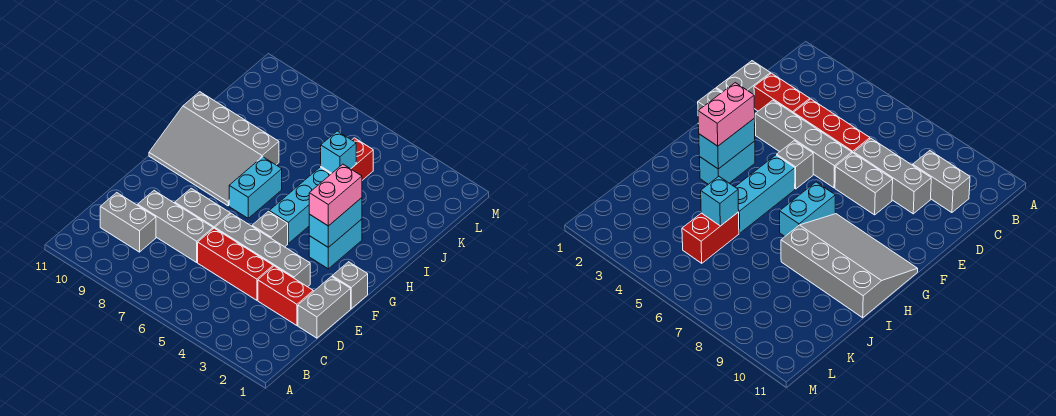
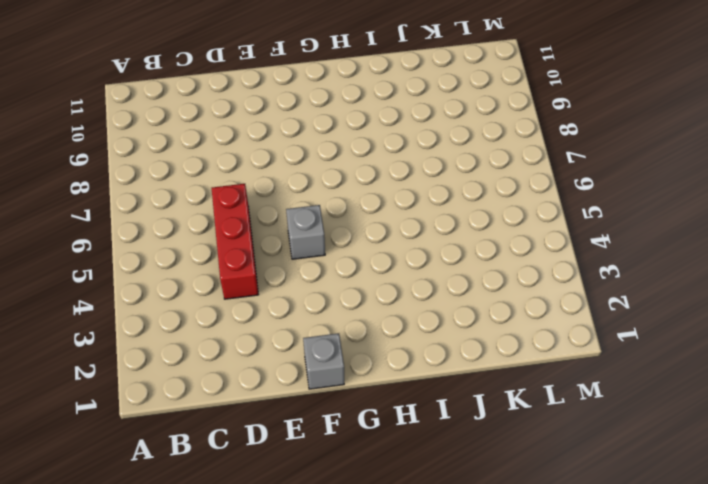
none -> grey 1x2 brick [100,193,156,252]
none -> grey 1x2 brick [298,277,351,338]
none -> red 1x2 brick [258,266,313,325]

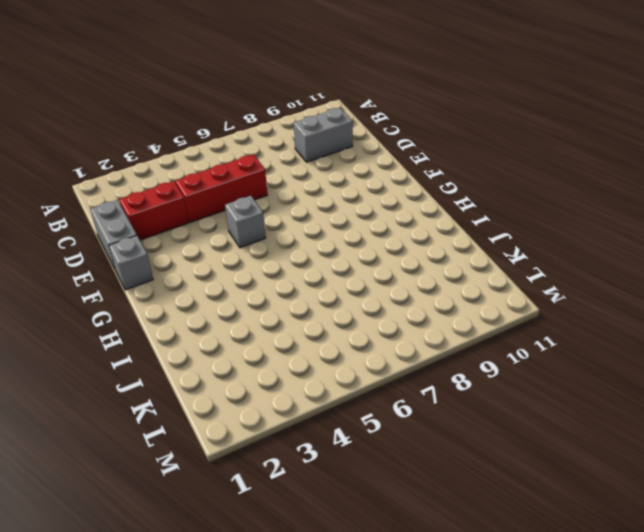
none -> grey 1x3 brick [138,191,213,262]
none -> grey 1x4 brick [215,214,310,287]
none -> grey 1x2 brick [175,188,230,229]

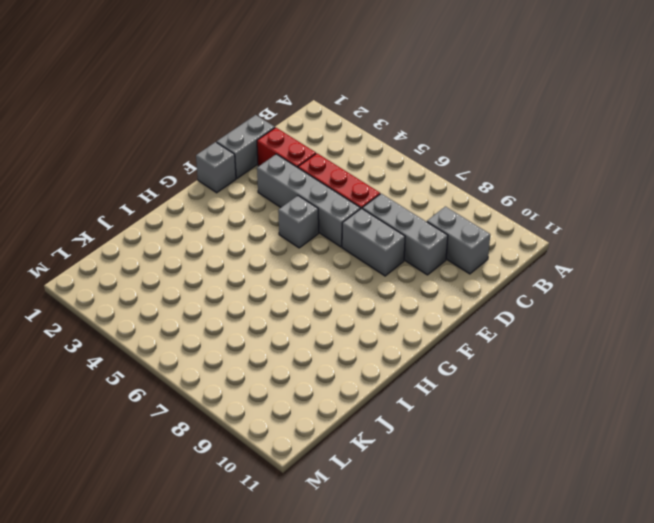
none -> cyan 1x2 brick [309,219,362,269]
none -> cyan 1x3 brick [269,167,331,243]
none -> cyan 1x2 brick [229,157,282,218]

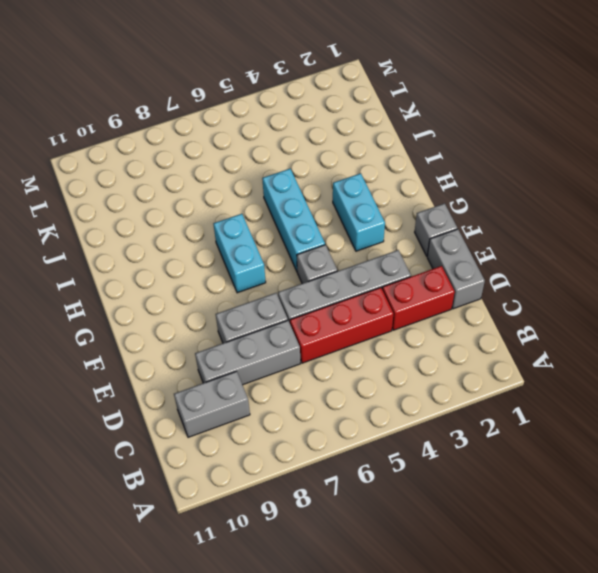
none -> grey 3x4 slope [149,92,279,206]
none -> red 1x2 brick [321,138,373,180]
none -> cyan 1x2 brick [309,198,362,247]

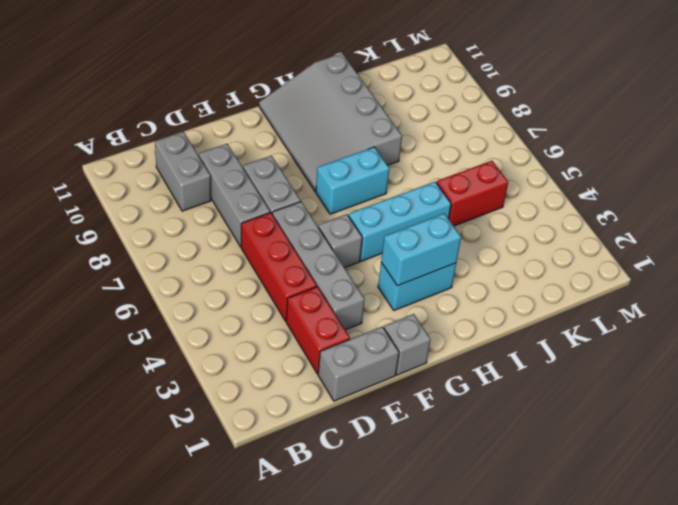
none -> cyan 1x1 brick [321,131,356,173]
none -> pink 1x2 brick [309,164,362,226]

